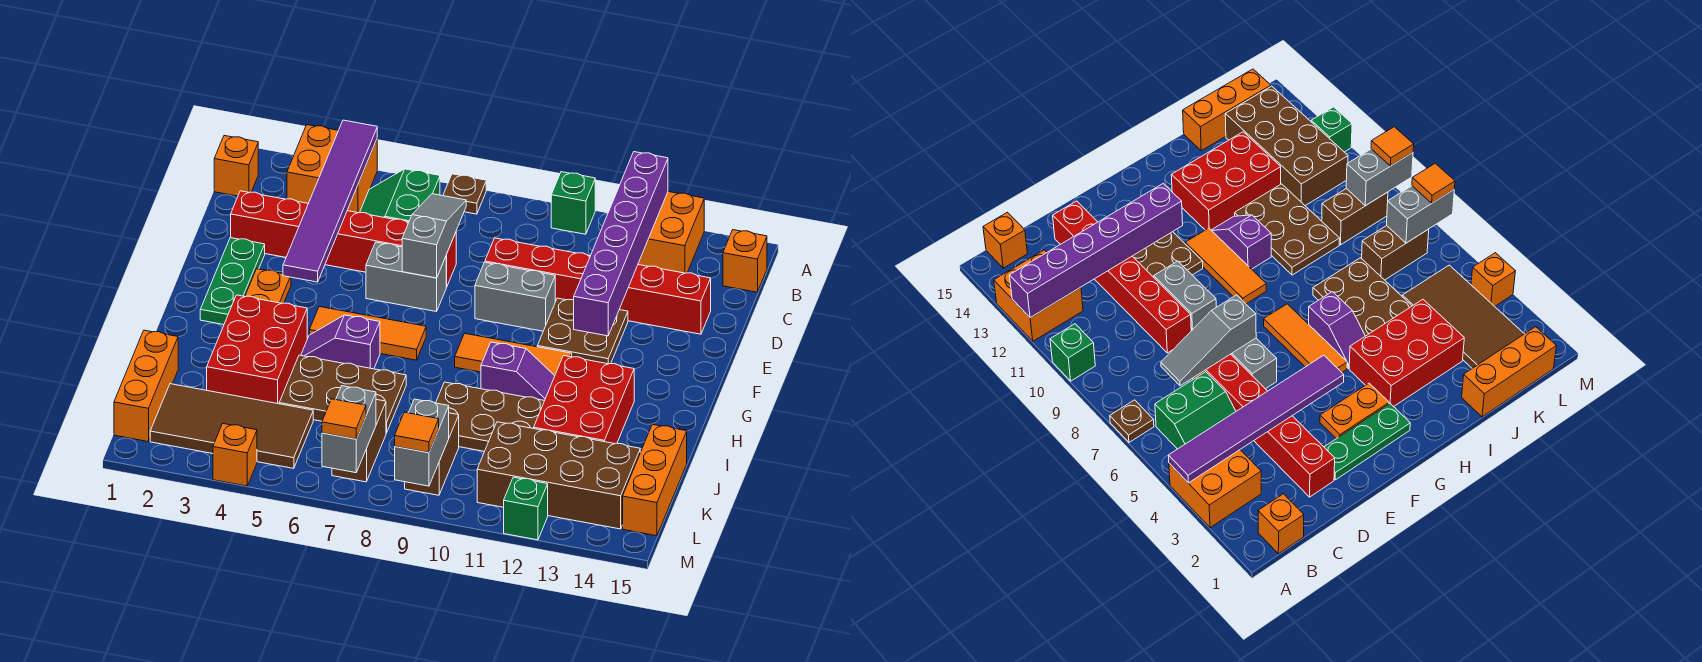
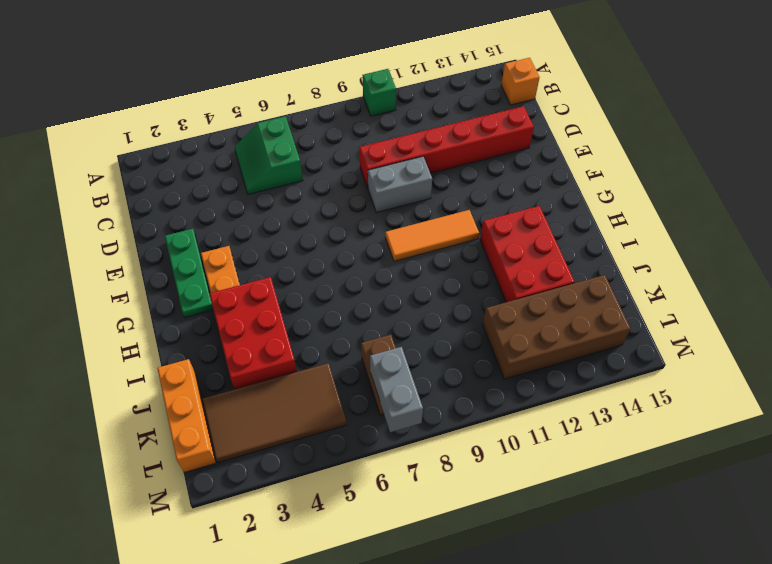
none -> orange 2x2 brick [287,125,377,213]
none -> brown 1x1 plate [443,174,486,214]
none -> orange 2x2 brick [638,192,704,273]
none -> orange 1x1 brick [214,136,258,196]

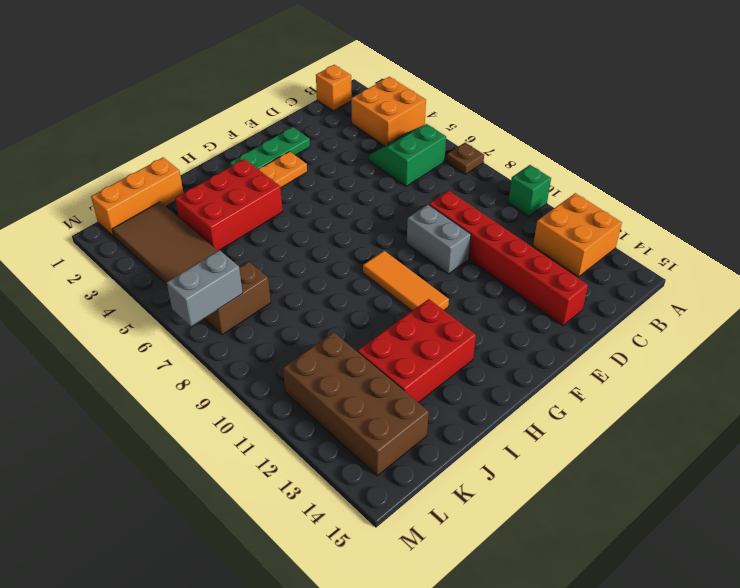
none -> orange 1x1 brick [723,230,767,292]
none -> red 1x6 brick [231,191,456,287]
none -> grey 1x2 brick [366,242,446,312]
none -> brown 2x2 plate [537,298,628,364]

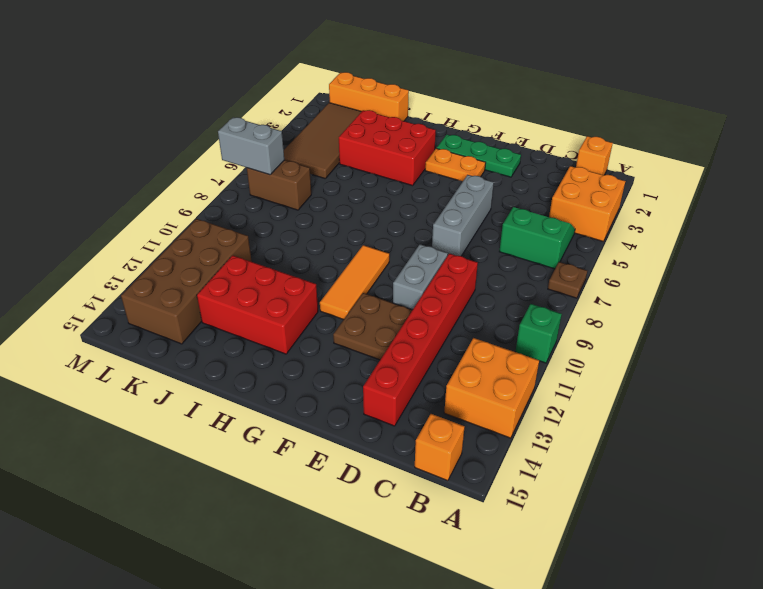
grey 1x3 brick [432,175,494,256] -> grey 1x2 brick [366,242,446,312]
none -> red 1x6 brick [231,191,456,287]
none -> orange 1x3 tile [309,307,426,360]
none -> purple 1x2 slope [301,315,380,369]
none -> purple 1x2 slope [481,342,555,401]

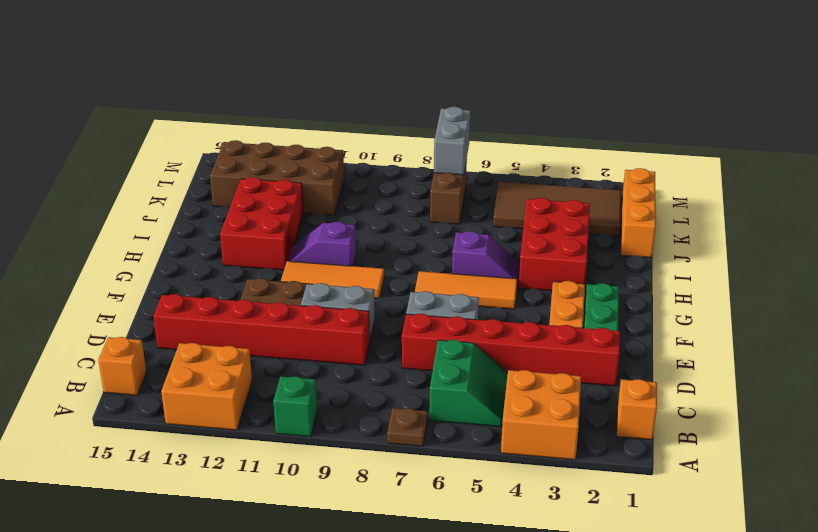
none -> brown 2x3 plate [279,355,406,433]
none -> brown 2x3 plate [436,382,544,451]
none -> orange 1x3 brick [623,424,687,536]
none -> brown 1x2 brick [405,413,459,495]

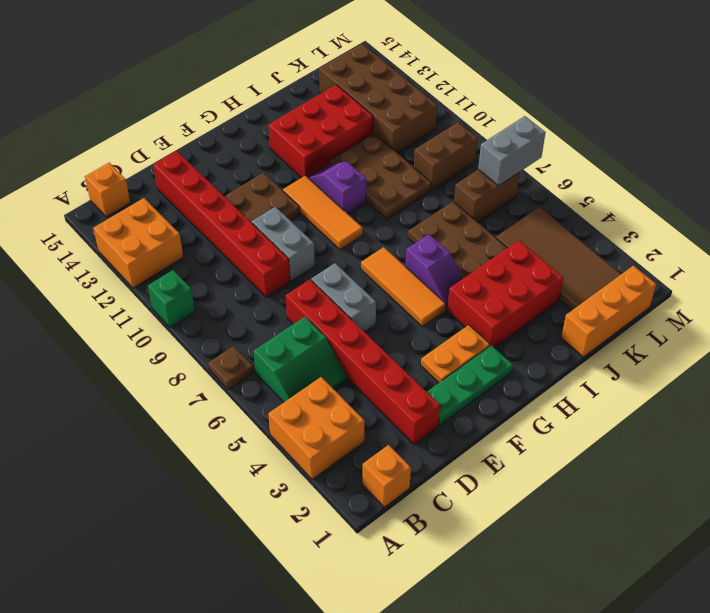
none -> orange 1x3 brick [623,424,687,536]
none -> orange 1x1 brick [213,424,257,486]
none -> green 1x1 brick [504,477,548,540]
none -> purple 1x6 tile [283,120,377,282]

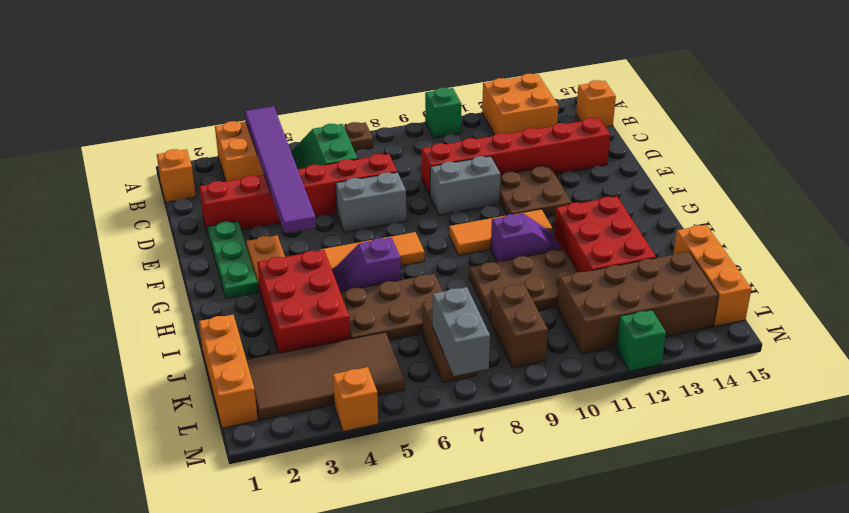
none -> purple 1x6 brick [574,152,668,336]
none -> grey 1x3 slope [402,194,466,278]
none -> grey 1x2 brick [395,399,449,486]
none -> orange 1x1 tile [322,399,366,439]

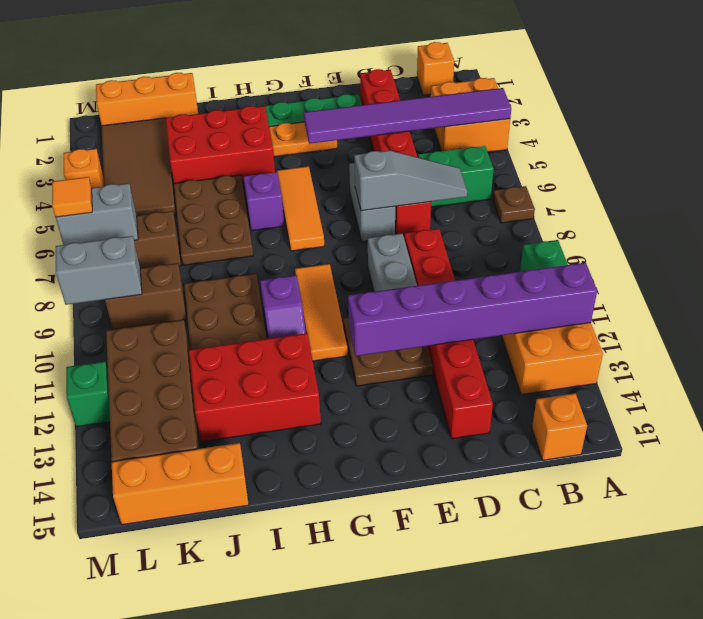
none -> orange 1x1 tile [395,412,439,453]

